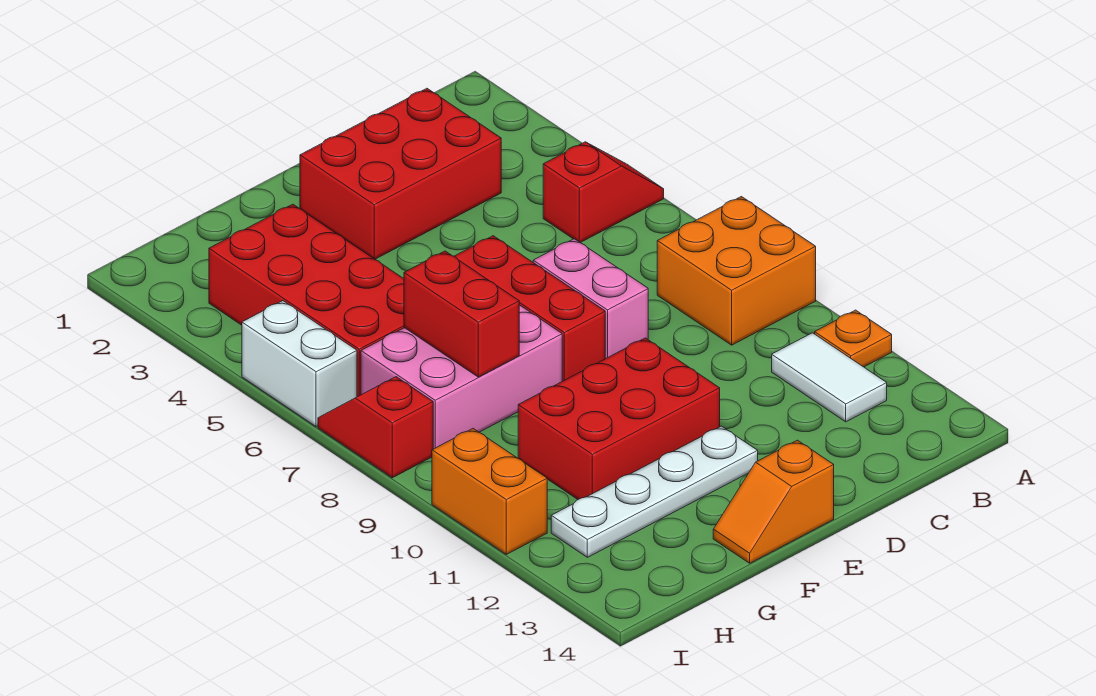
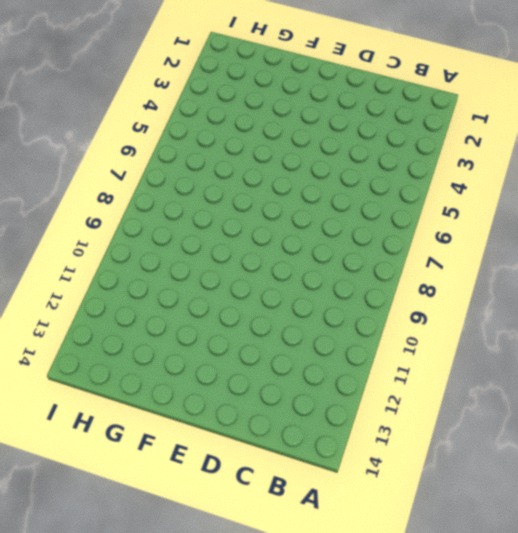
none -> red 1x2 slope [543,142,664,243]
none -> orange 2x2 brick [657,197,816,345]
none -> orange 1x1 plate [815,310,892,367]

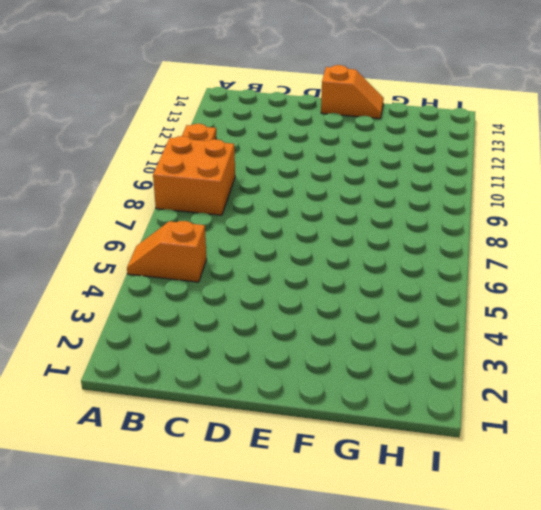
orange 1x2 slope [127,221,207,282] -> red 1x2 slope [543,142,664,243]
none -> white 1x2 tile [772,333,887,422]
none -> red 2x3 brick [300,88,501,259]
none -> pink 1x2 brick [533,239,648,359]

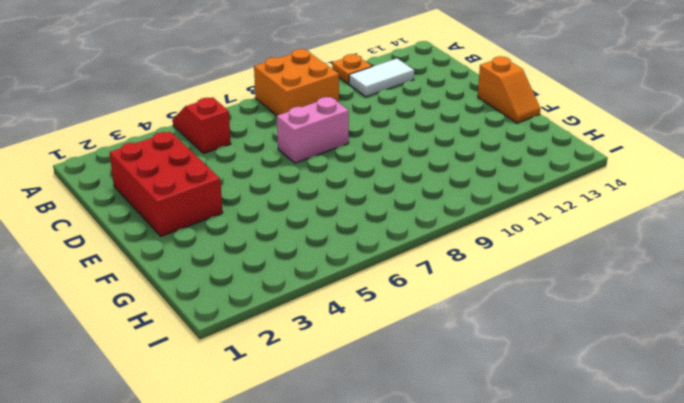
none -> red 1x3 brick [454,236,605,381]
none -> red 2x3 brick [518,338,720,499]
none -> white 1x4 plate [551,426,758,557]

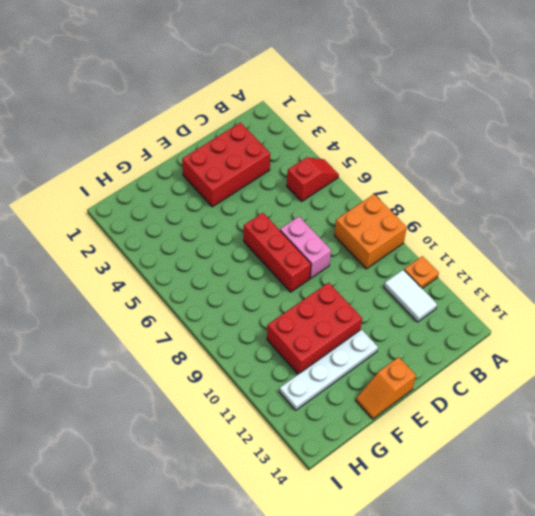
none -> pink 2x3 brick [361,305,562,449]
none -> red 2x4 brick [209,204,404,397]
none -> white 1x2 brick [242,301,357,427]

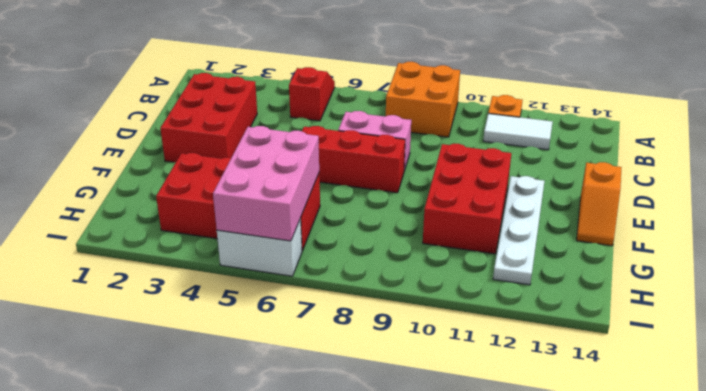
pink 2x3 brick [213,126,319,241] -> pink 2x3 brick moved to [361,305,562,449]
none -> red 1x2 slope [318,377,433,478]
none -> orange 1x2 brick [432,429,547,554]
none -> red 1x2 brick [404,251,519,377]

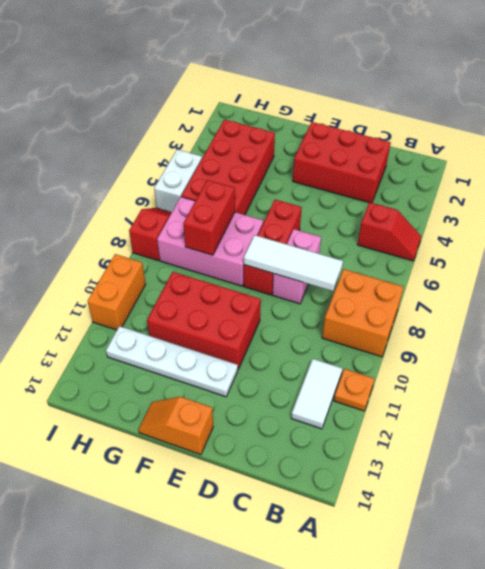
white 1x3 tile [244,235,343,291] -> none

